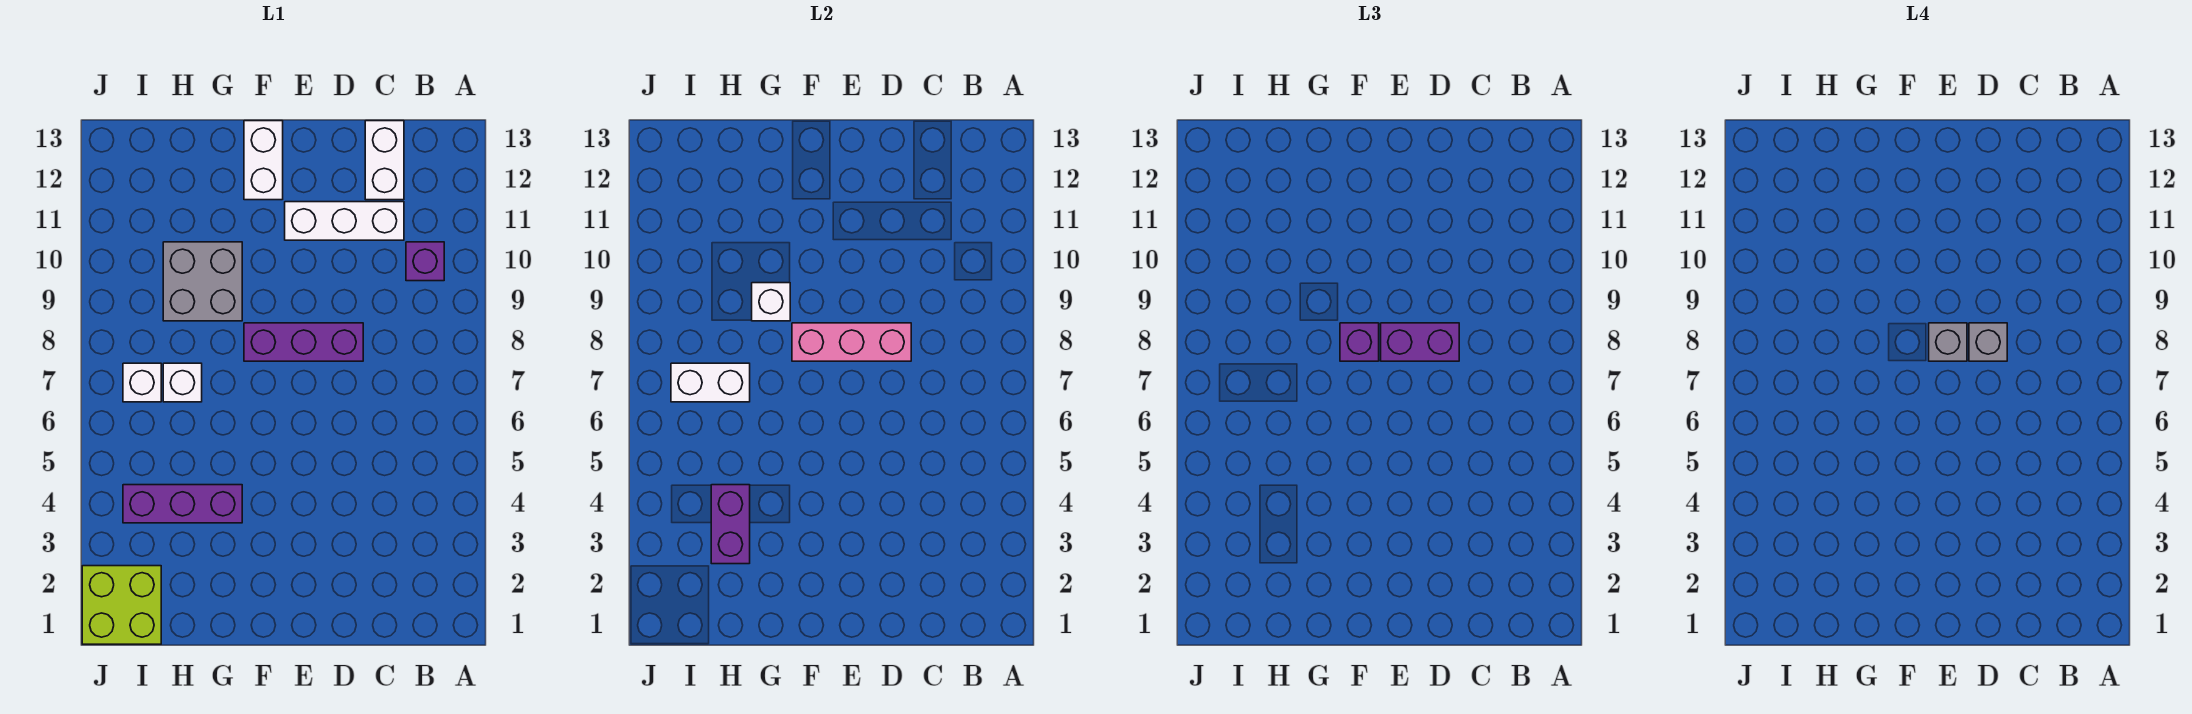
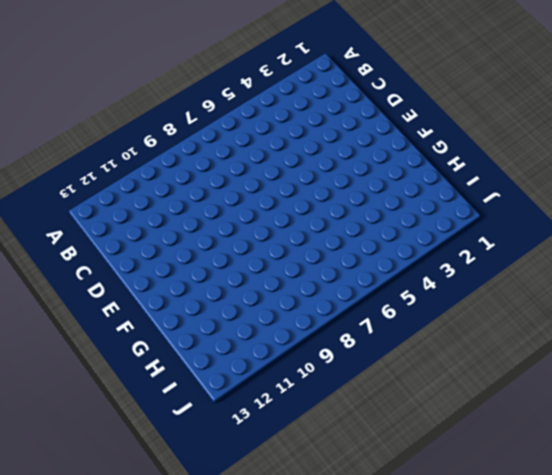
none -> purple 1x1 brick [406,242,444,281]
none -> white 1x3 brick [285,202,404,240]
none -> white 1x2 brick [365,121,404,200]

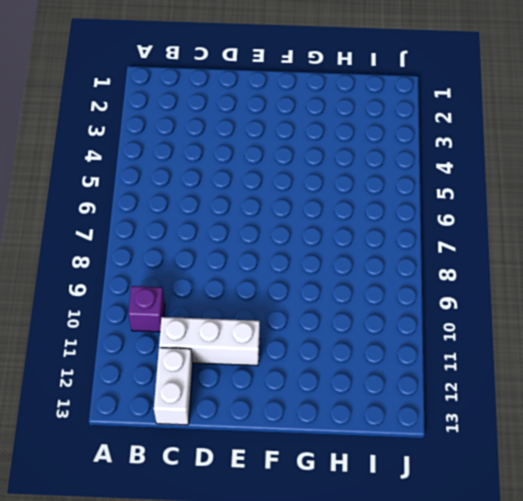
none -> purple 1x3 brick [244,323,363,361]
none -> white 1x2 brick [244,121,283,200]
none -> purple 1x3 brick [123,485,242,523]

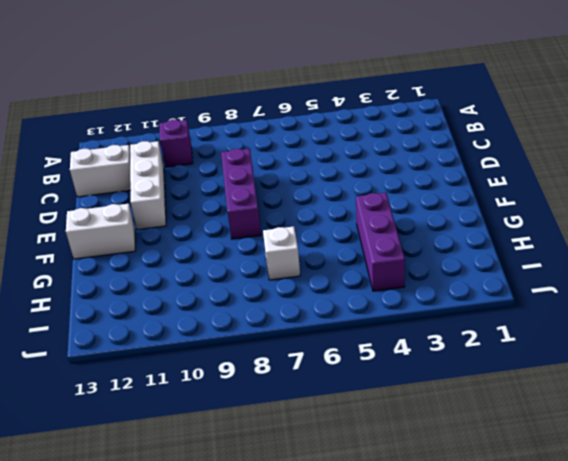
none -> grey 2x2 brick [163,242,242,321]
none -> lime 2x2 brick [82,566,161,644]
none -> white 1x1 brick [123,363,161,402]

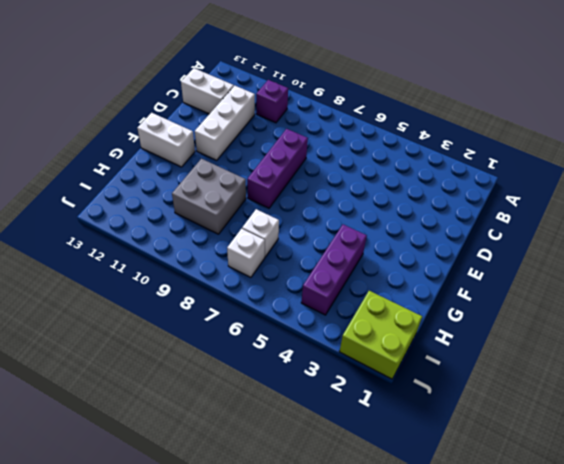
none -> pink 1x3 brick [792,323,911,361]
none -> white 1x1 brick [752,283,790,321]
none -> purple 1x2 brick [711,485,750,564]

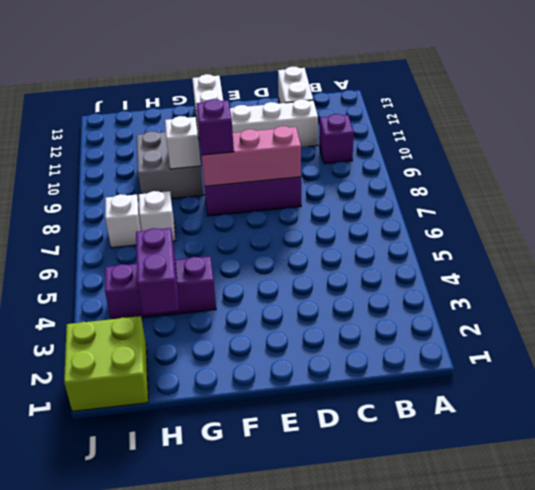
none -> white 1x2 brick [671,363,750,402]
none -> purple 1x2 brick [1381,323,1459,361]
none -> grey 1x1 brick [1969,323,2007,361]

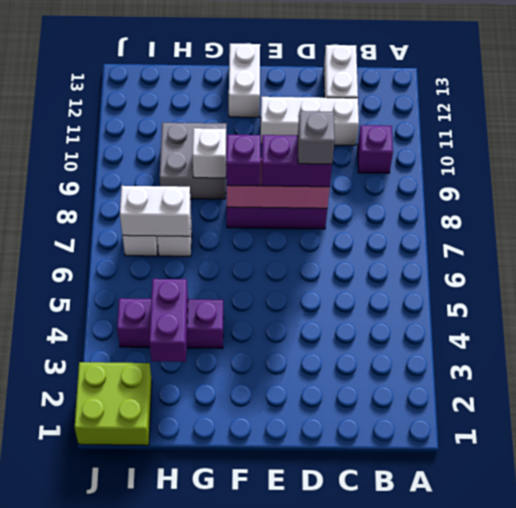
none -> grey 1x1 brick [1929,323,1967,361]

